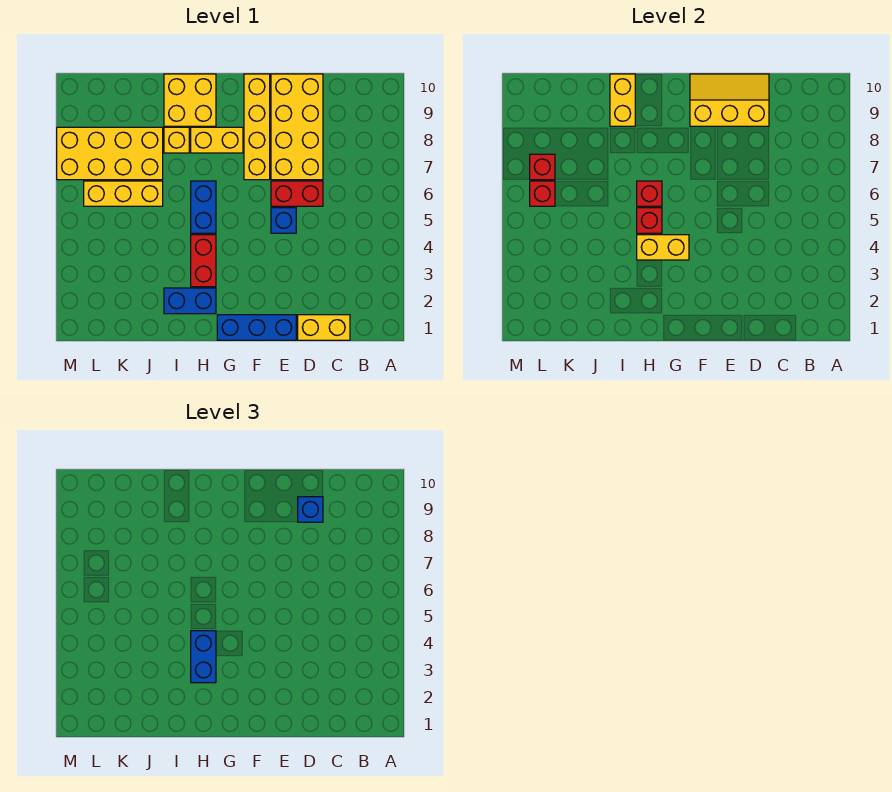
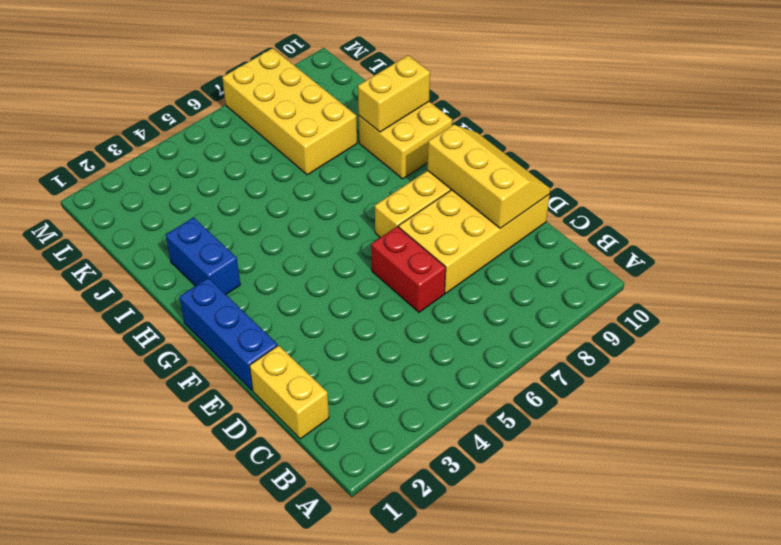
none -> blue 1x1 brick [271,208,296,233]
none -> yellow 1x2 brick [191,127,243,153]
none -> red 1x2 brick [191,235,216,287]

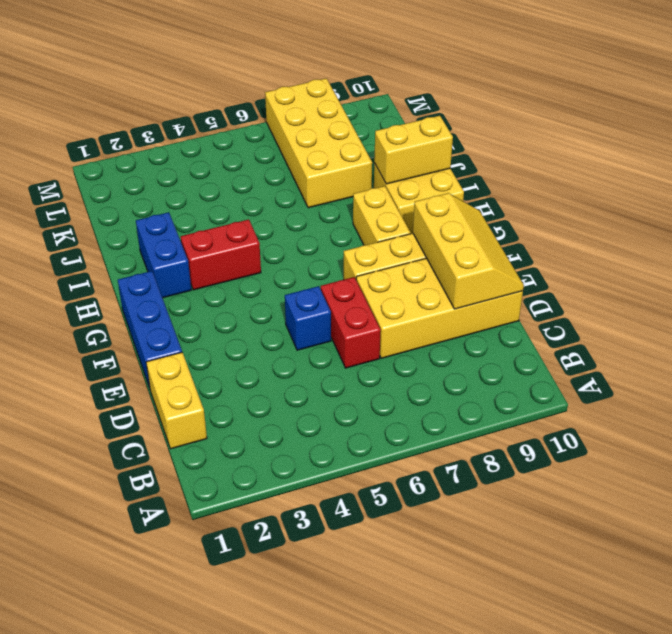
none -> blue 1x2 brick [191,181,216,233]
none -> yellow 1x1 brick [164,127,189,153]
none -> yellow 1x3 brick [84,181,163,206]

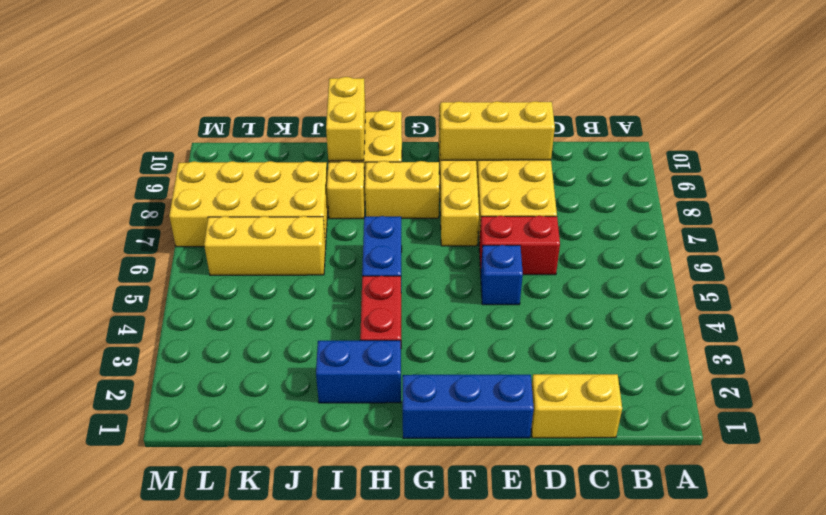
none -> yellow 1x2 brick [637,235,689,260]
none -> red 1x1 brick [637,208,662,233]
none -> red 1x1 brick [637,181,662,206]

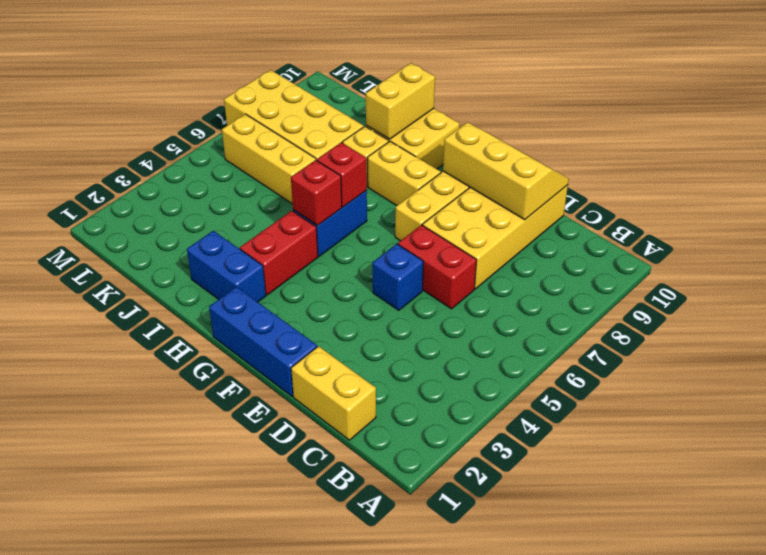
none -> yellow 1x2 brick [637,235,689,260]
none -> red 1x1 brick [530,181,555,206]
none -> red 1x1 brick [530,154,555,180]

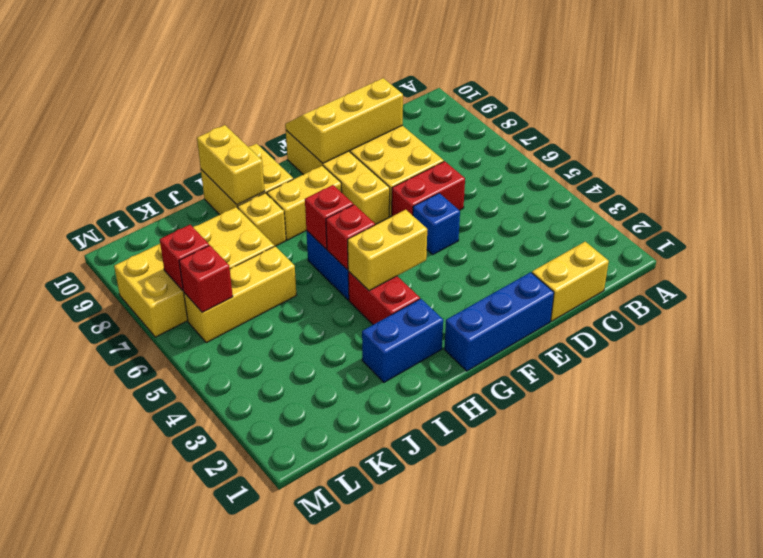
none -> blue 1x1 brick [298,497,323,522]
none -> blue 1x2 brick [191,631,216,683]

